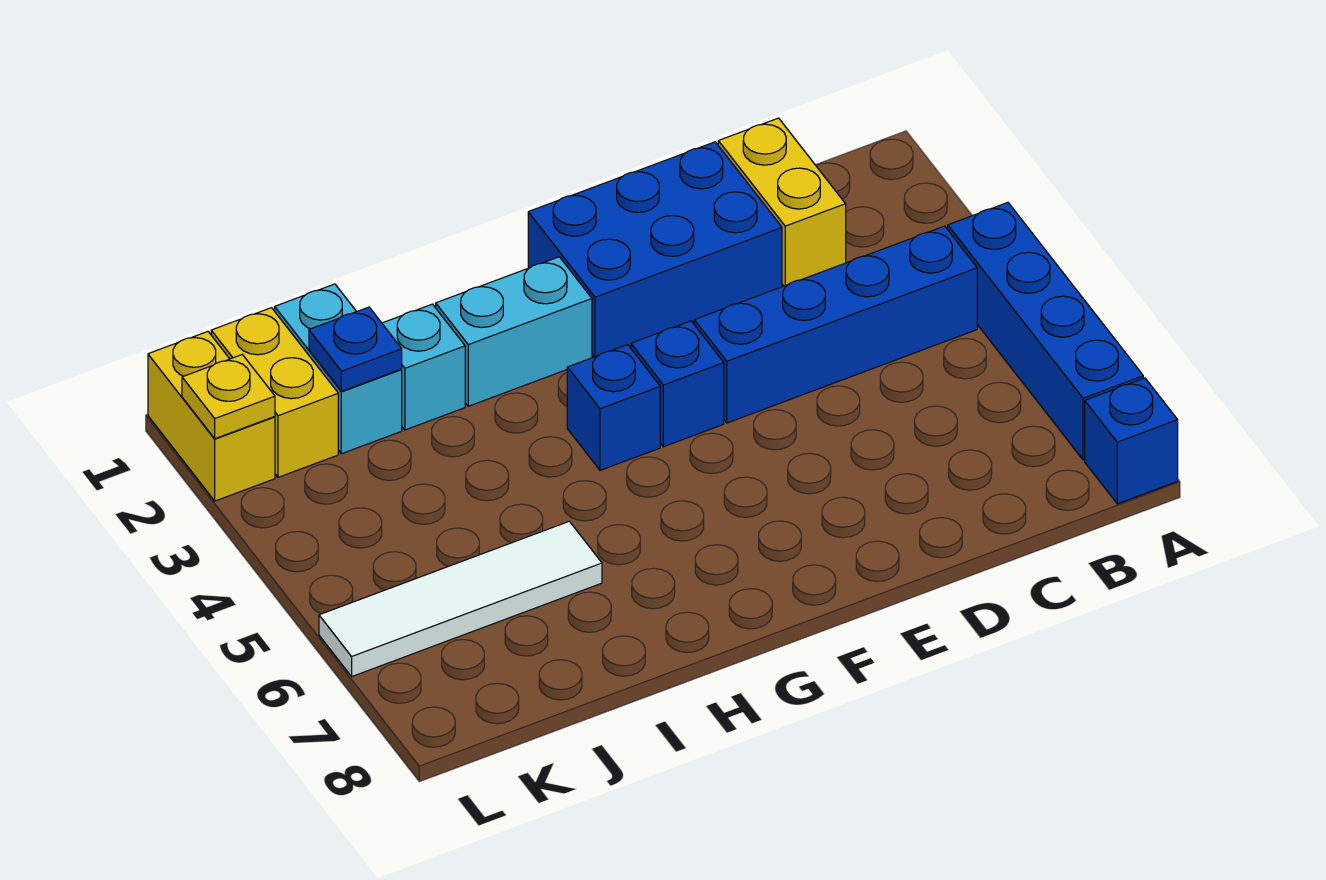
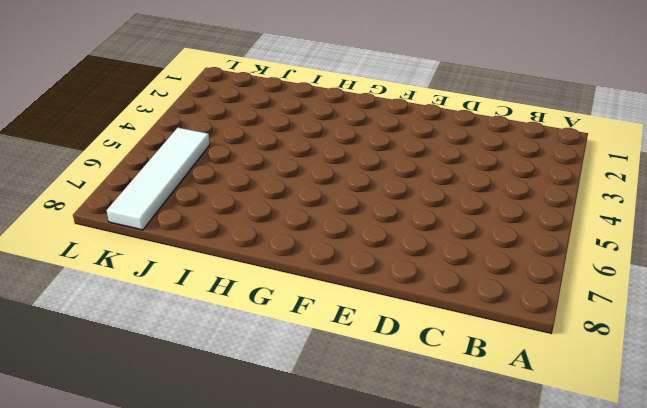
white 1x4 tile [107,128,210,230] -> white 1x4 tile turned to [319,521,602,676]
none -> blue 1x4 brick [948,203,1143,460]
none -> blue 1x1 brick [1085,378,1178,504]
none -> blue 1x4 brick [694,226,977,423]

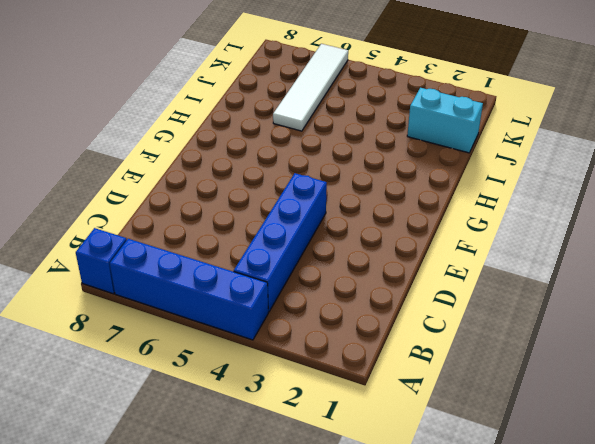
none -> yellow 1x2 brick [718,118,846,286]
none -> blue 2x3 brick [528,142,782,357]
none -> blue 1x1 brick [631,321,724,447]

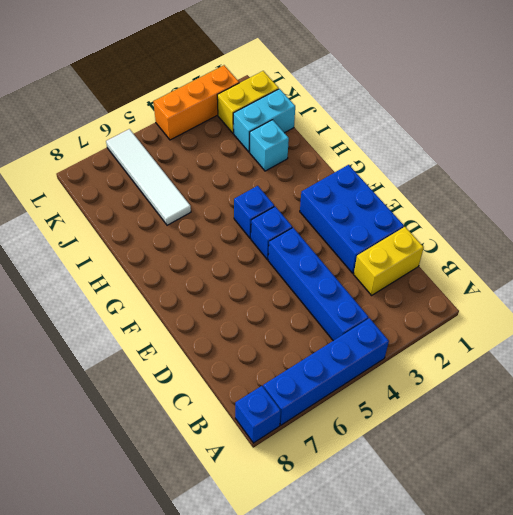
orange 1x3 brick [153,65,239,140] -> yellow 1x2 brick [148,332,275,501]
none -> cyan 1x2 brick [436,257,592,406]
none -> blue 1x1 plate [309,307,402,391]
none -> yellow 1x1 plate [182,355,275,439]

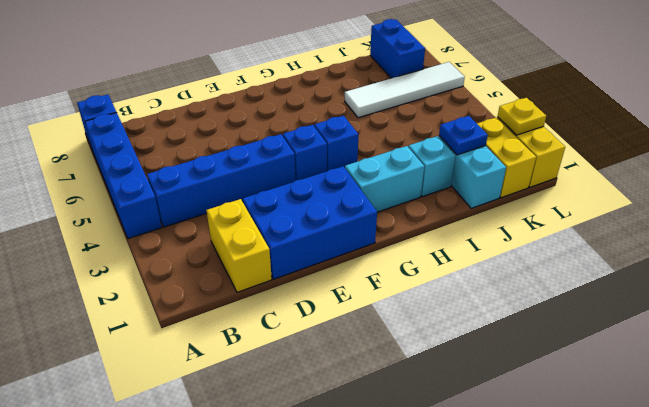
blue 1x2 brick [370,19,425,78] -> none

